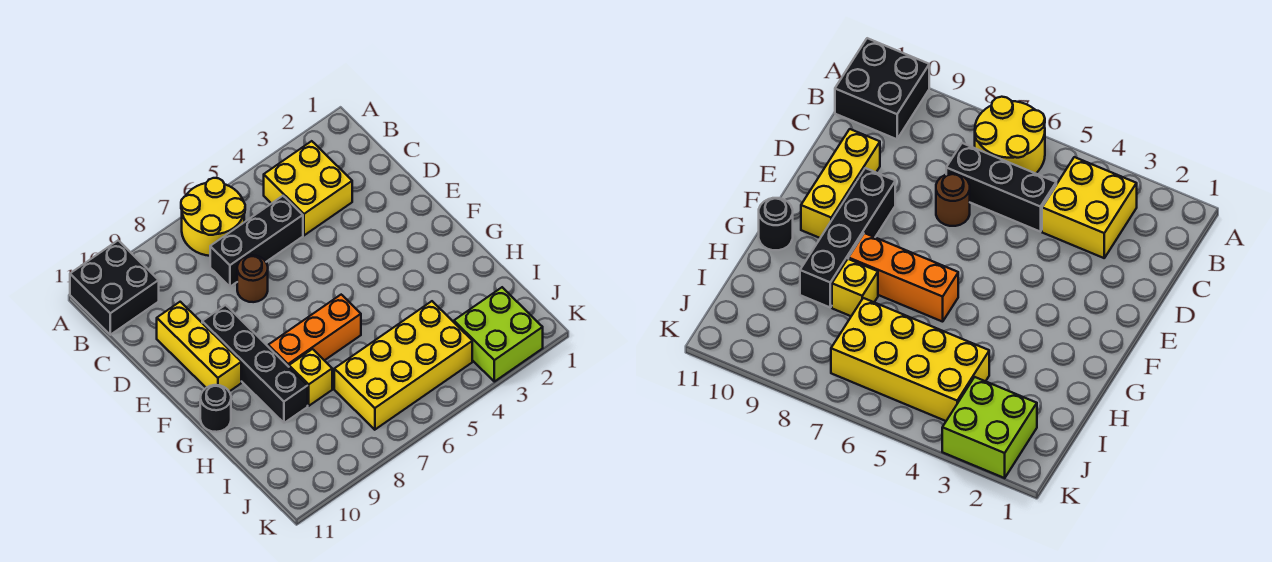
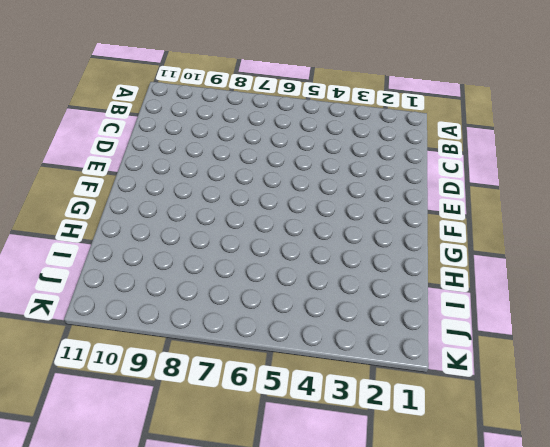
none -> yellow 2x2 round brick [181,178,245,256]
none -> black 2x2 brick [70,241,159,335]
none -> yellow 2x2 brick [264,141,352,235]

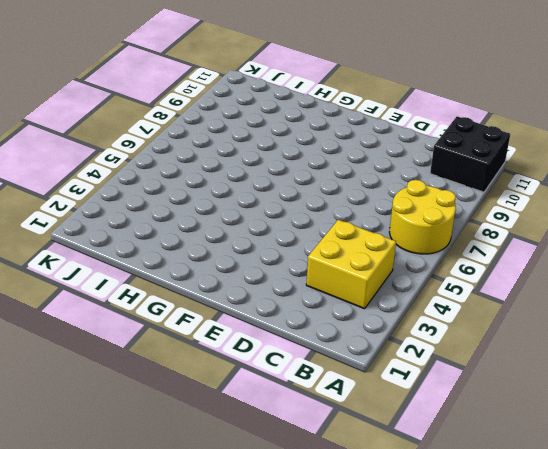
none -> black 1x3 brick [210,196,303,287]
none -> brown 1x1 round brick [237,255,268,302]
none -> yellow 1x3 brick [157,302,241,392]

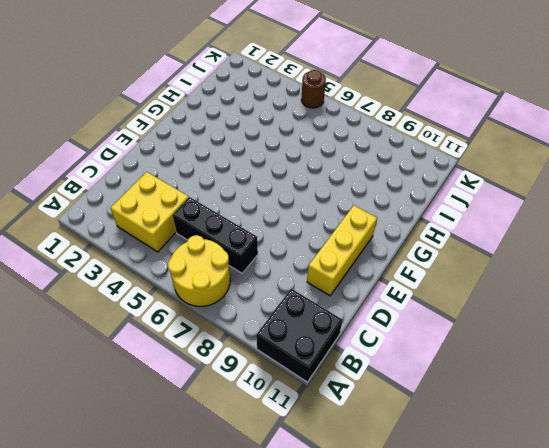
brown 1x1 round brick [301,70,326,108] -> brown 1x1 round brick moved to [237,255,268,302]
none -> black 1x4 brick [202,305,308,423]
none -> orange 1x3 brick [268,295,361,367]
none -> black 1x1 round brick [200,385,231,432]

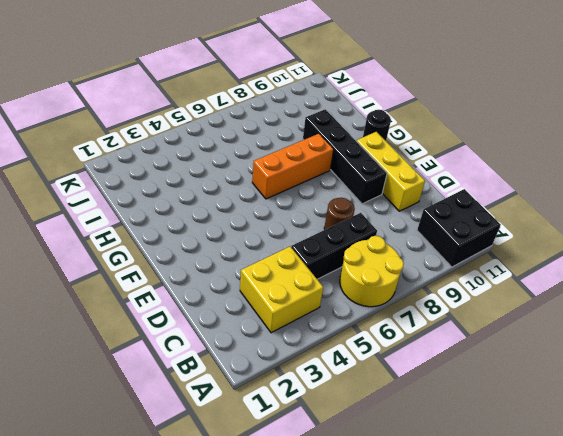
none -> yellow 1x1 brick [289,349,332,406]
none -> yellow 2x4 brick [334,301,472,430]
none -> lime 2x2 brick [454,287,543,382]

